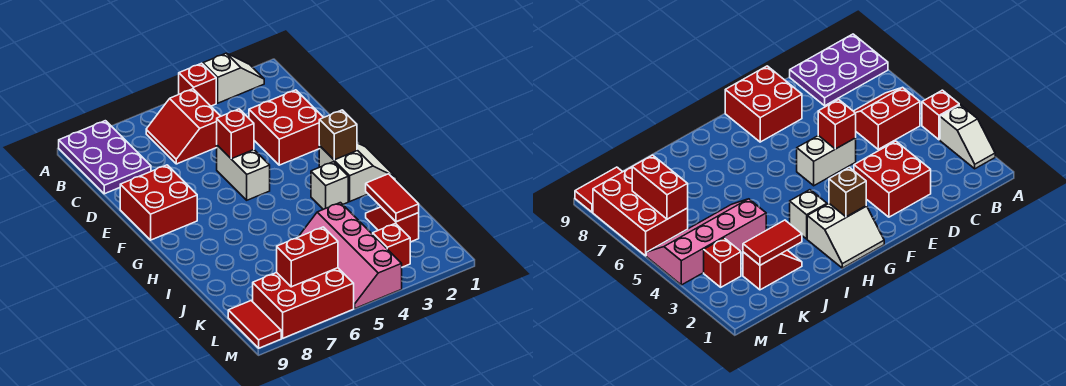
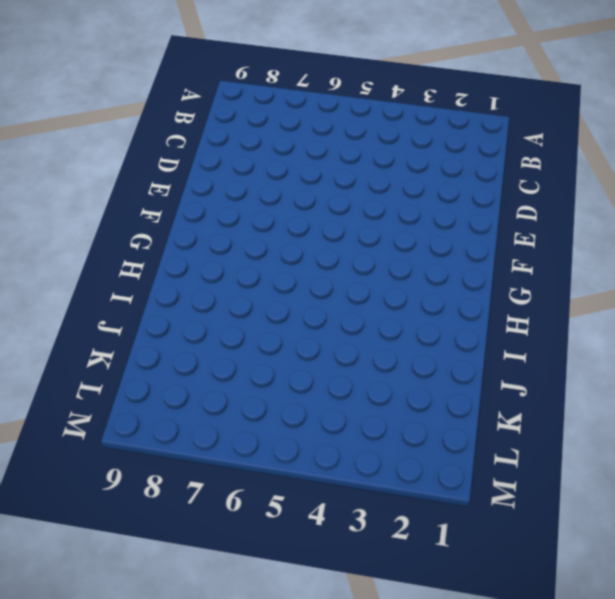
none -> white 1x2 slope [203,53,264,103]
none -> red 1x1 brick [179,63,216,106]
none -> purple 2x3 plate [59,121,151,194]

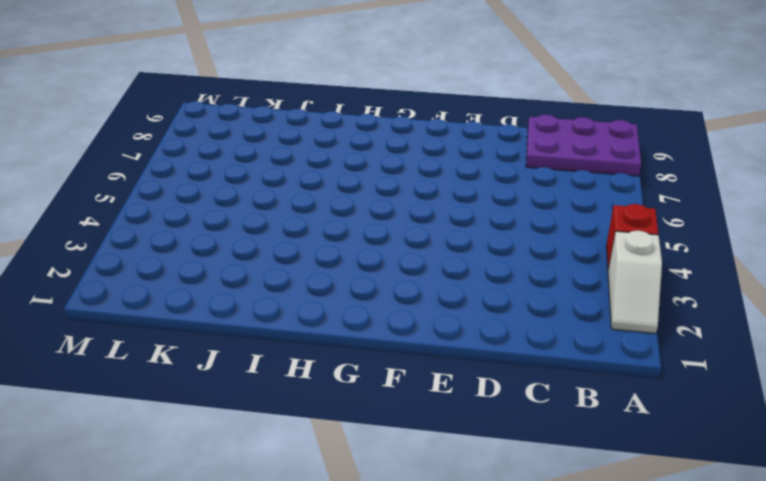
none -> red 2x2 slope [146,89,221,164]
none -> red 2x2 brick [249,90,324,165]
none -> white 1x2 brick [217,145,270,200]

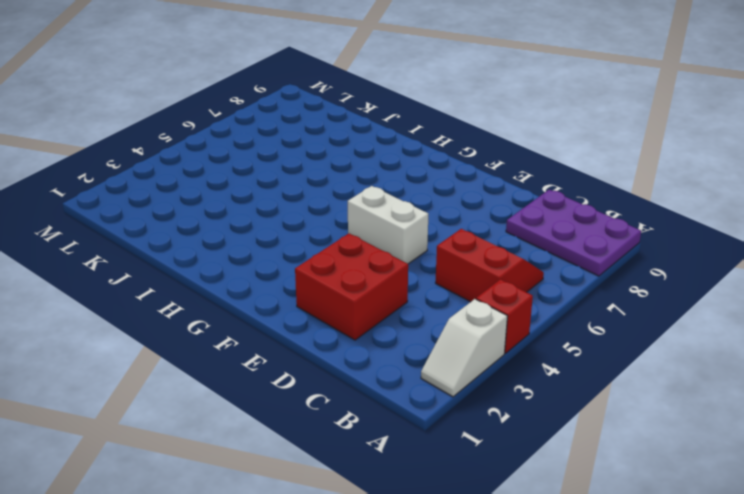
none -> red 2x2 brick [120,165,197,240]
none -> white 2x2 slope [319,143,397,201]
none -> white 1x1 brick [311,162,348,209]

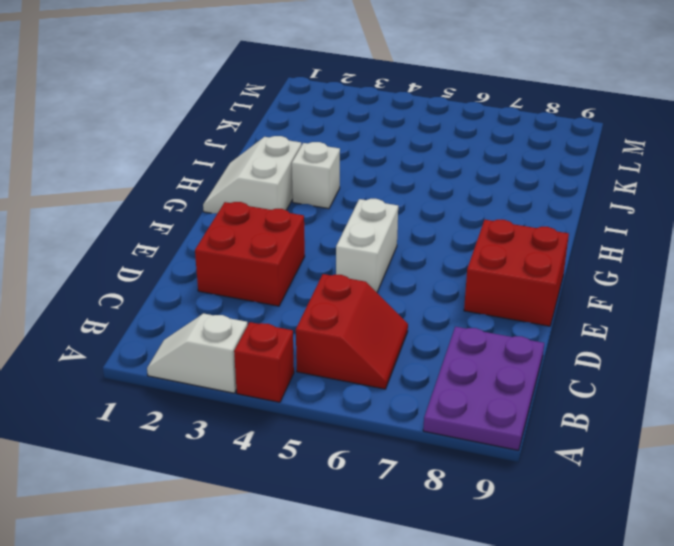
none -> red 1x2 slope [366,207,419,242]
none -> pink 2x4 slope [299,203,402,308]
none -> red 1x1 brick [373,223,410,267]

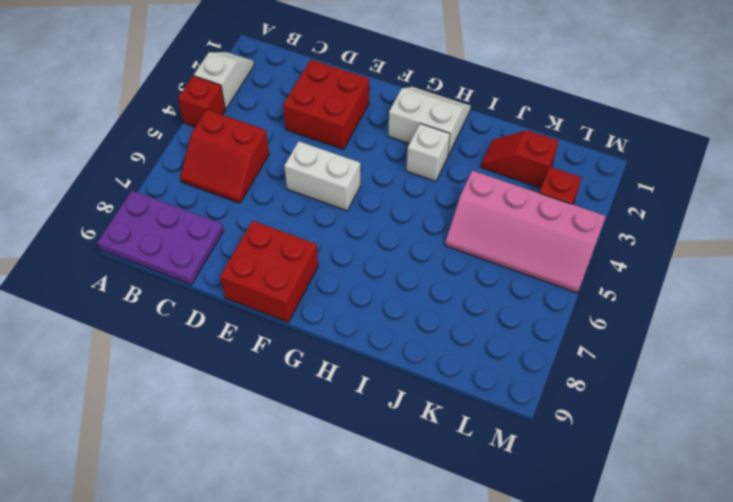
none -> red 2x3 brick [253,268,354,338]
none -> red 1x2 tile [228,301,281,348]
none -> red 1x1 brick [217,109,254,159]

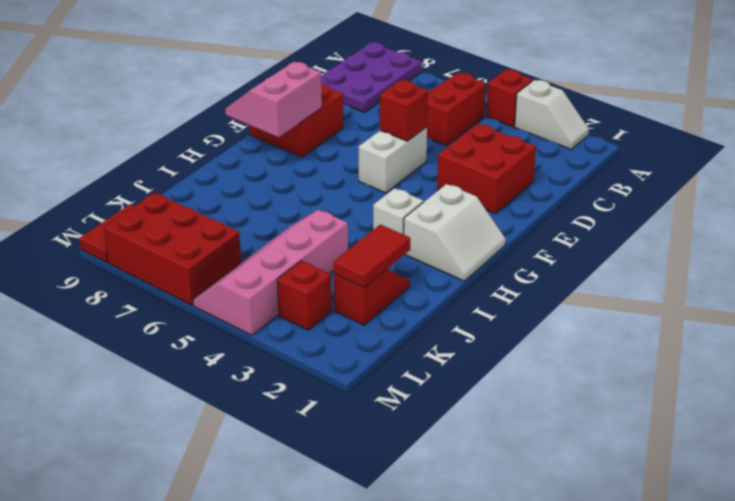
pink 2x2 slope [225,62,322,137] -> none
none -> brown 1x1 brick [319,110,357,160]
none -> red 1x2 brick [277,227,338,287]

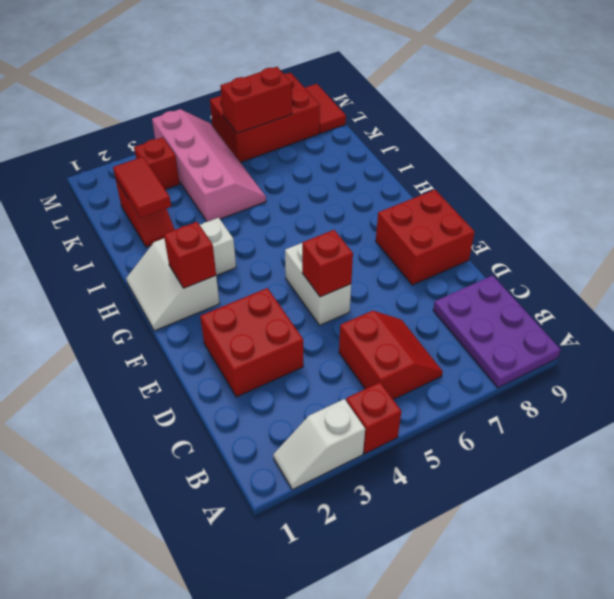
red 1x1 brick [164,222,216,288] -> brown 1x1 brick [319,110,357,160]

